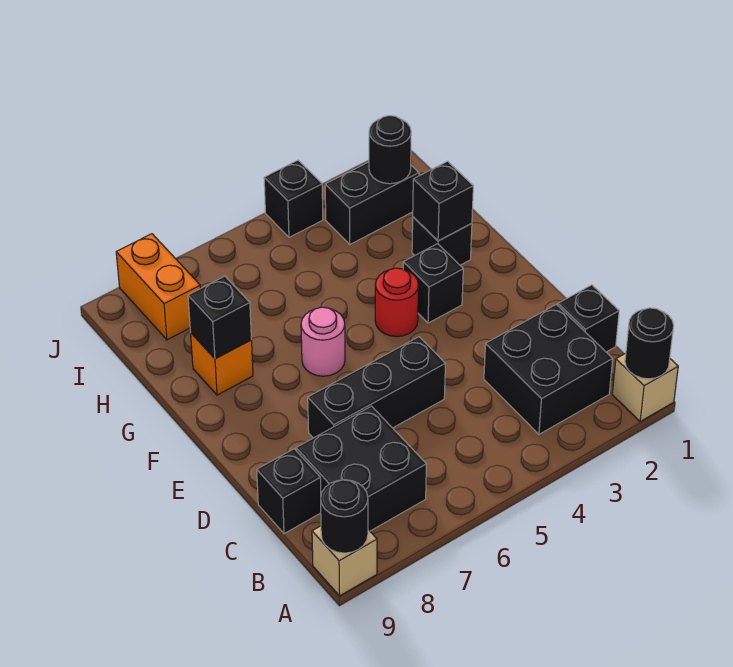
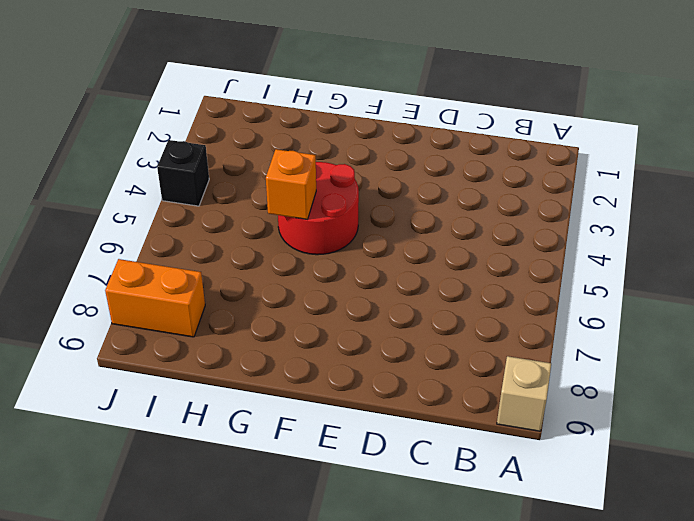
red 2x2 round brick [278,162,359,255] -> red 1x1 round brick [375,268,419,337]
orange 1x1 brick [266,149,316,219] -> orange 1x1 brick moved to [191,333,253,395]
none -> tan 1x1 brick [612,353,678,421]
none -> black 2x2 brick [484,305,613,434]
none -> black 2x2 brick [296,406,427,531]

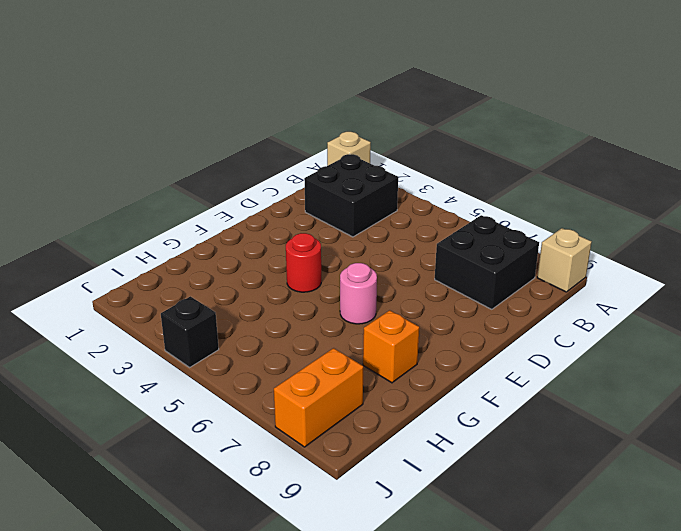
none -> black 1x1 brick [558,285,619,352]
none -> black 1x1 brick [257,449,321,534]
none -> black 1x3 brick [308,337,446,438]

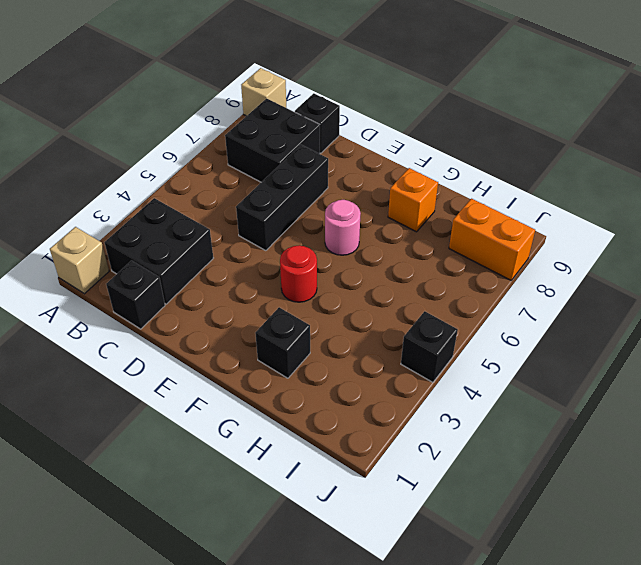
none -> black 1x1 brick [403,244,463,323]
none -> black 1x2 brick [325,162,419,244]
none -> black 1x1 round brick [625,308,674,379]

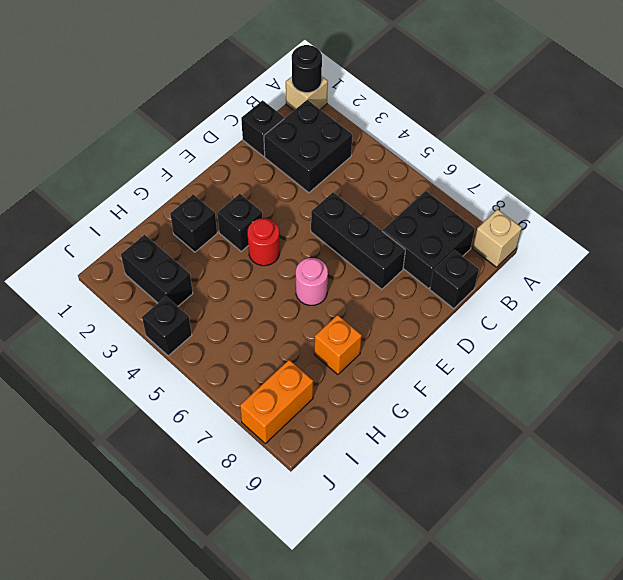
none -> black 1x1 round brick [321,480,368,553]
none -> black 1x1 brick [413,161,473,241]
none -> black 1x1 brick [188,276,251,359]

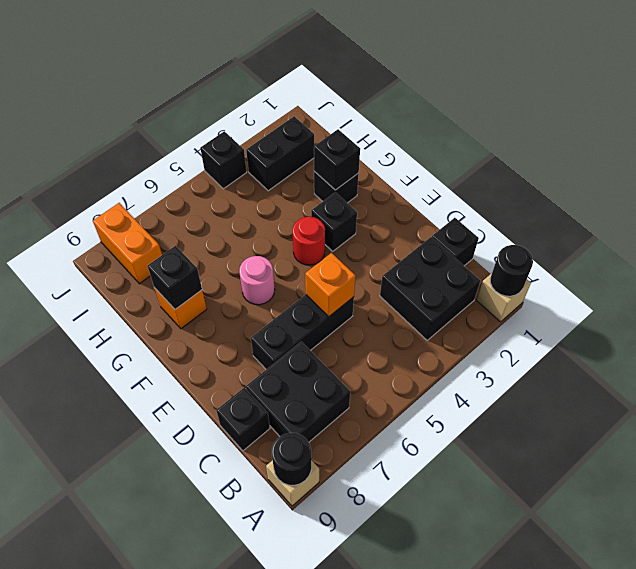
orange 1x1 brick [305,253,356,317] -> none
none -> black 1x1 round brick [369,116,411,184]

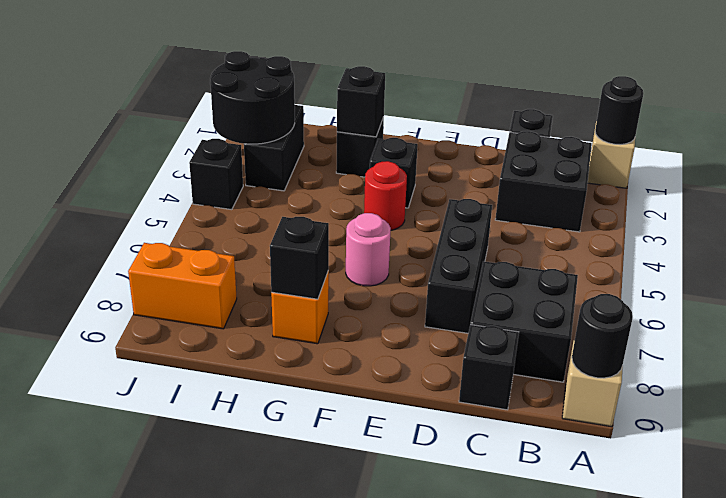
black 2x2 round brick [210,51,295,144] -> black 1x1 round brick [369,116,411,184]

